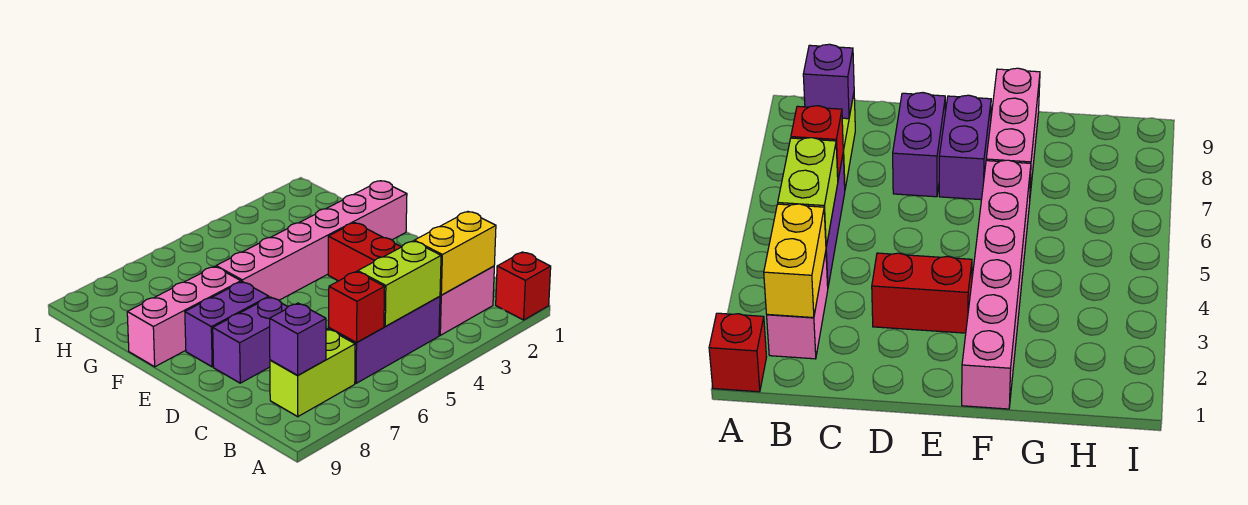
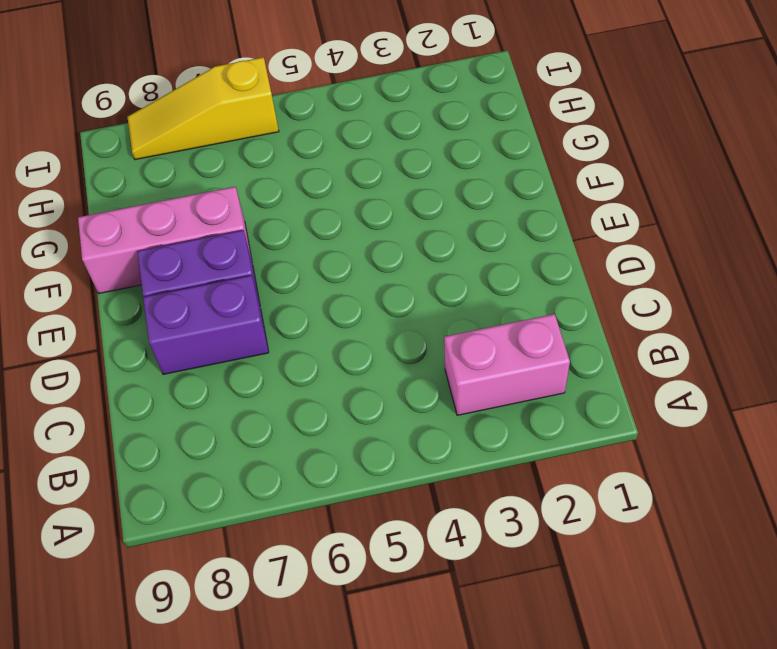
yellow 1x3 slope [127,57,279,160] -> none
none -> red 1x1 brick [496,252,551,320]
none -> purple 1x3 brick [329,296,440,383]
none -> lime 1x2 brick [270,329,355,417]

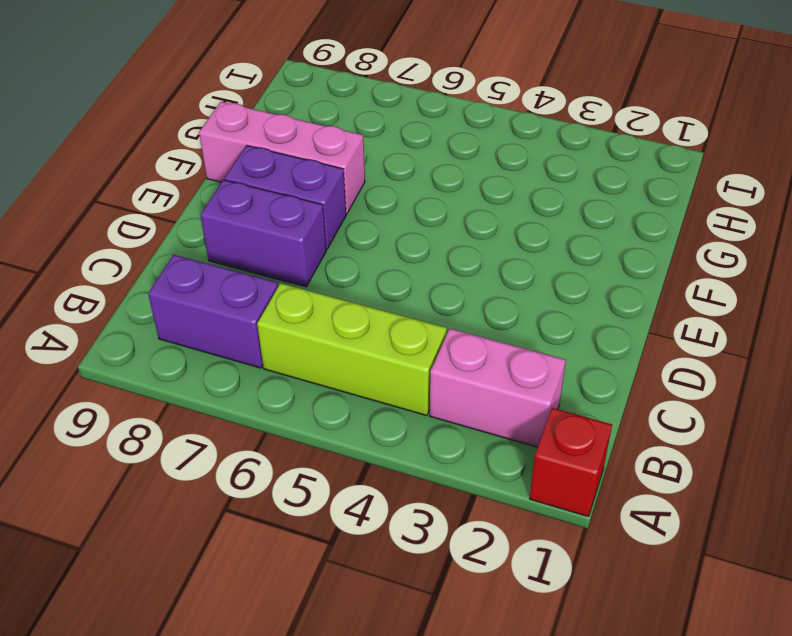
lime 1x3 brick [257,283,447,416] -> purple 1x3 brick [329,296,440,383]
purple 1x2 brick [148,255,278,368] -> lime 1x2 brick [270,329,355,417]
none -> red 1x2 brick [328,223,401,281]
none -> pink 1x6 brick [216,181,407,300]
none -> yellow 1x2 brick [414,212,496,295]

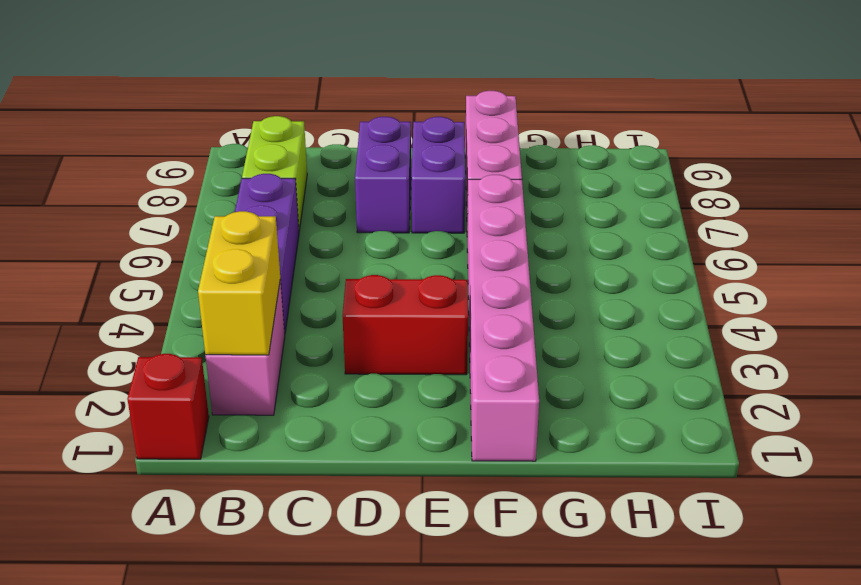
none -> lime 1x2 brick [358,241,441,326]
none -> red 1x1 brick [329,272,385,342]
none -> purple 1x1 brick [269,303,326,375]

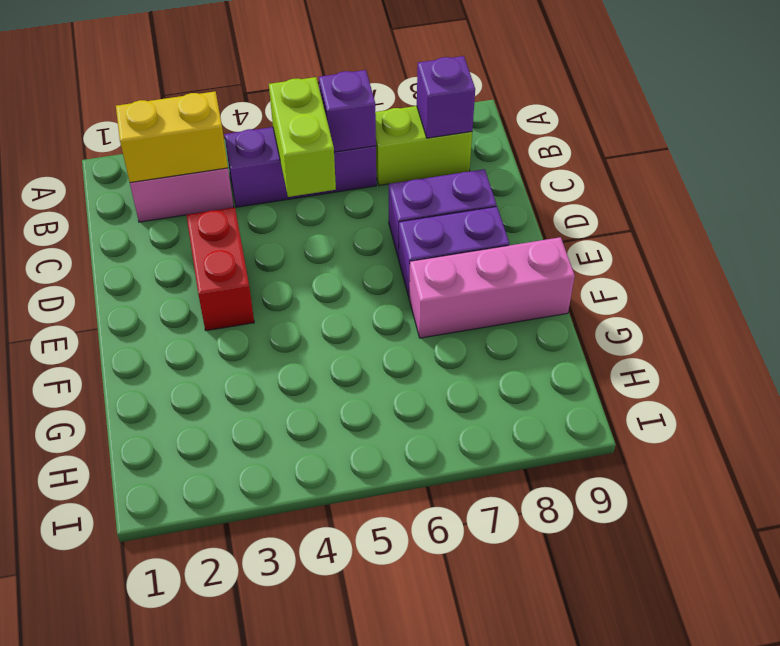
lime 1x2 brick [269,77,336,197] -> lime 1x2 brick turned to [358,241,441,326]
purple 1x1 brick [319,70,376,152] -> red 1x1 brick [329,272,385,342]
none -> red 1x1 brick [496,252,551,320]
none -> pink 1x6 brick [216,181,407,300]

